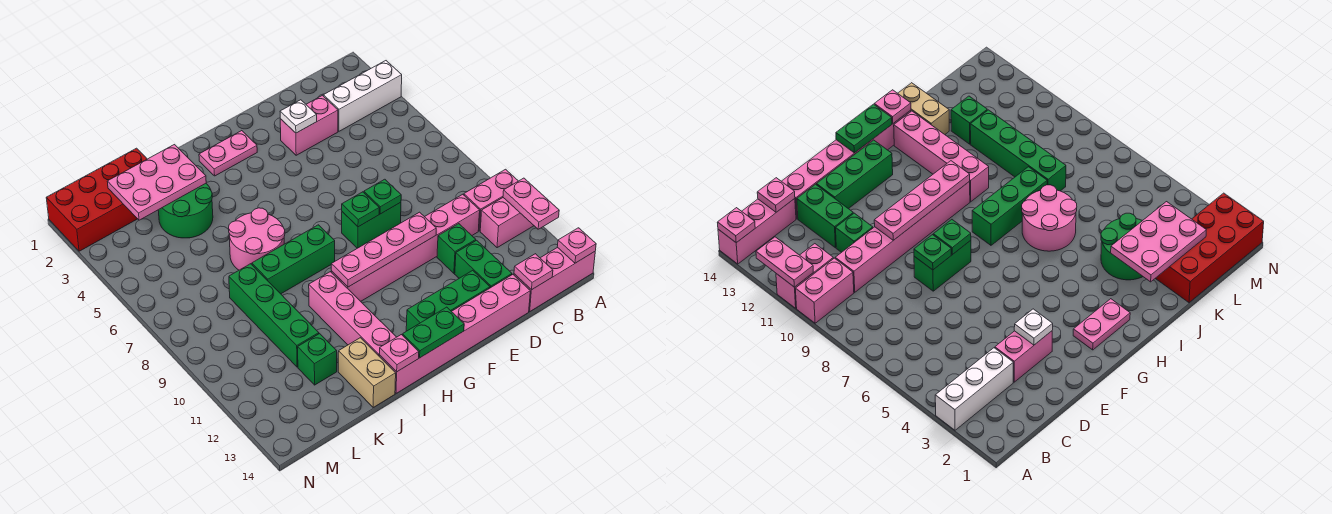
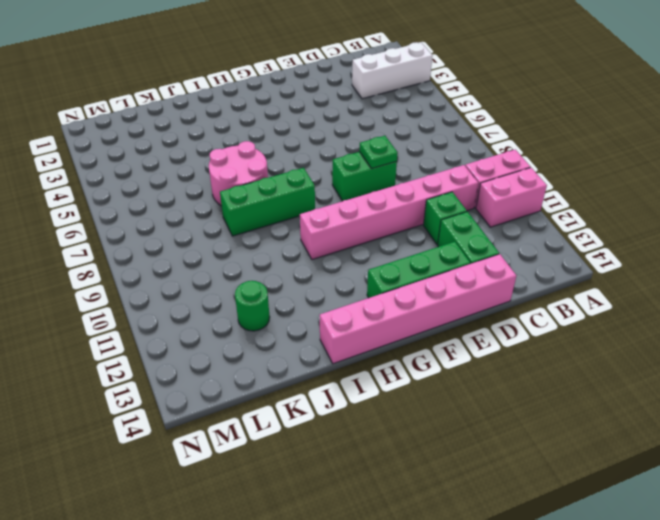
green 1x1 round brick [235,281,270,331] -> green 1x1 brick [298,334,337,385]
none -> pink 1x3 brick [514,247,595,311]
none -> pink 1x2 brick [280,95,338,155]
none -> pink 1x2 plate [199,131,257,176]
none -> pink 1x4 brick [309,272,396,356]

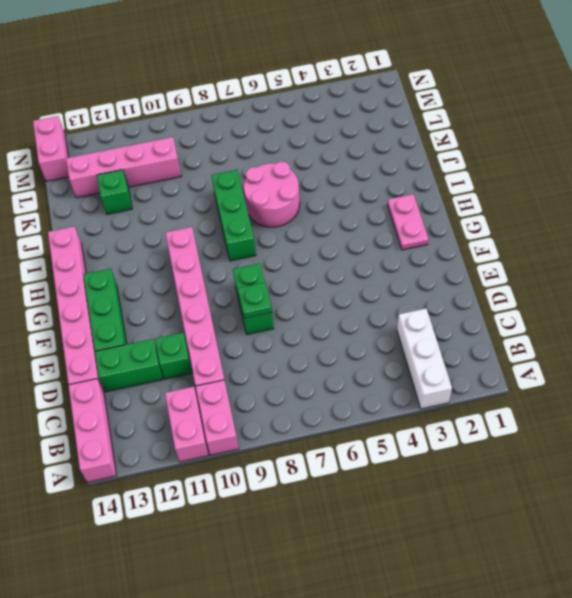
pink 1x4 brick [66,137,181,198] -> pink 1x4 brick moved to [309,272,396,356]
pink 1x2 brick [33,116,69,181] -> pink 1x2 brick moved to [280,95,338,155]
none -> green 2x2 round brick [158,184,213,238]
none -> tan 1x2 brick [338,338,396,407]
none -> red 2x4 brick [46,148,147,251]
none -> green 1x4 brick [229,264,319,367]

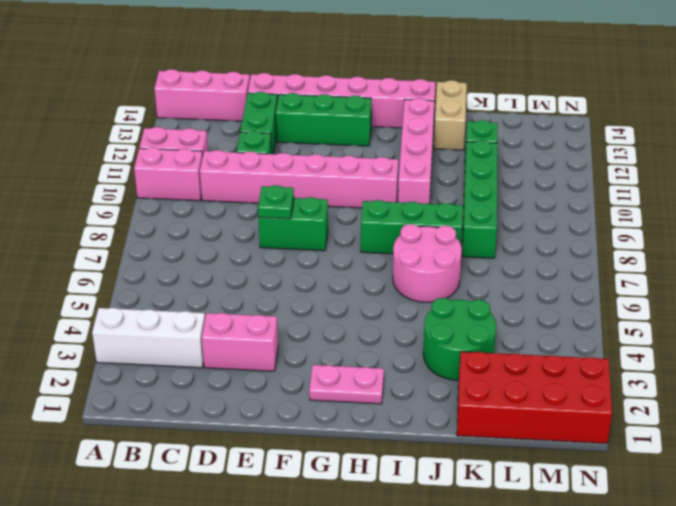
none -> pink 1x2 plate [503,178,559,229]
none -> pink 1x1 plate [557,228,596,263]
none -> pink 1x1 plate [514,254,553,290]
none -> white 1x1 plate [280,100,317,133]

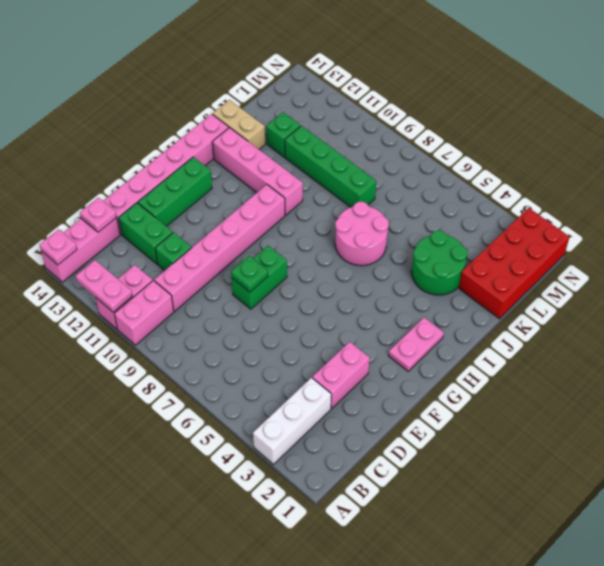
none -> green 1x3 brick [252,225,335,294]
none -> white 1x1 plate [280,100,317,133]
none -> pink 1x4 plate [331,212,436,287]
none -> green 1x1 plate [342,192,379,227]

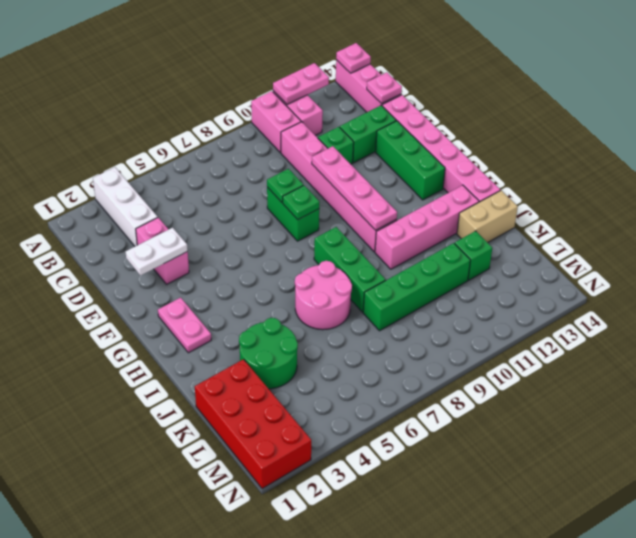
white 1x2 plate [126,228,188,276] -> white 1x1 plate [280,100,317,133]
none -> green 1x2 plate [403,307,464,358]
none -> pink 1x1 plate [379,335,419,372]
none -> pink 2x3 plate [107,145,206,220]

